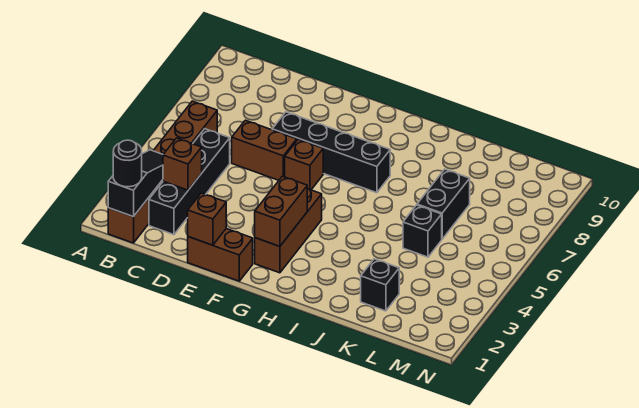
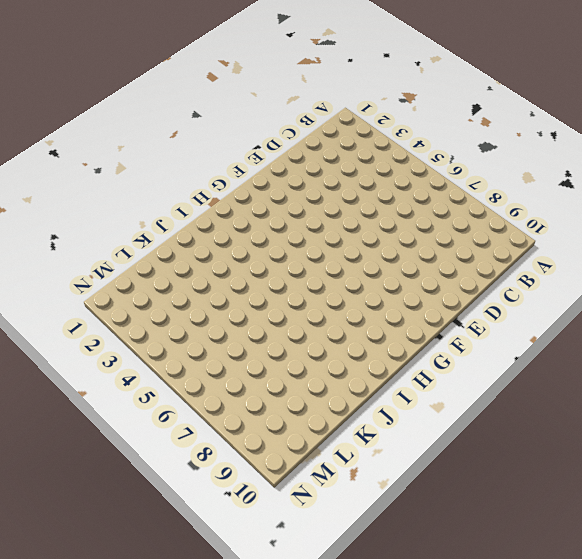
none -> brown 1x6 brick [108,101,217,243]
none -> black 1x4 brick [149,129,230,235]
none -> brown 1x2 brick [232,120,297,180]

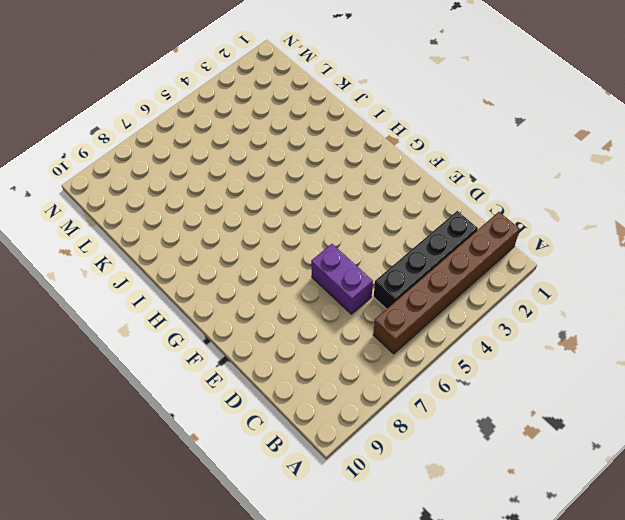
purple 1x2 brick [311,244,373,314] -> brown 1x2 brick [232,120,297,180]
none -> brown 1x2 brick [188,229,253,281]
none -> black 1x4 brick [272,112,390,193]
none -> brown 1x1 brick [285,139,323,190]

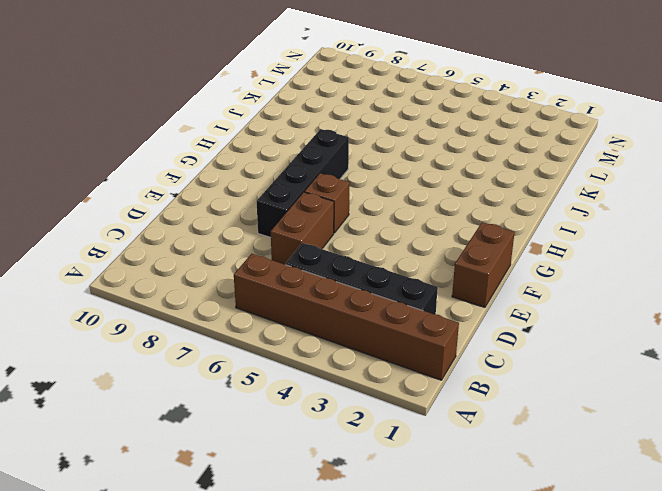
none -> brown 1x3 brick [255,188,322,273]
none -> black 1x1 brick [361,259,399,311]
none -> black 1x1 brick [403,205,442,257]

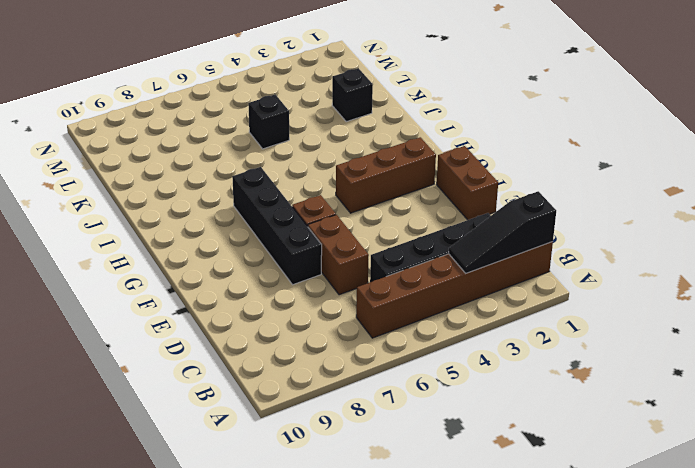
none -> black 1x2 brick [417,169,470,239]
none -> brown 1x1 brick [163,138,202,190]
none -> brown 1x1 brick [188,193,226,245]

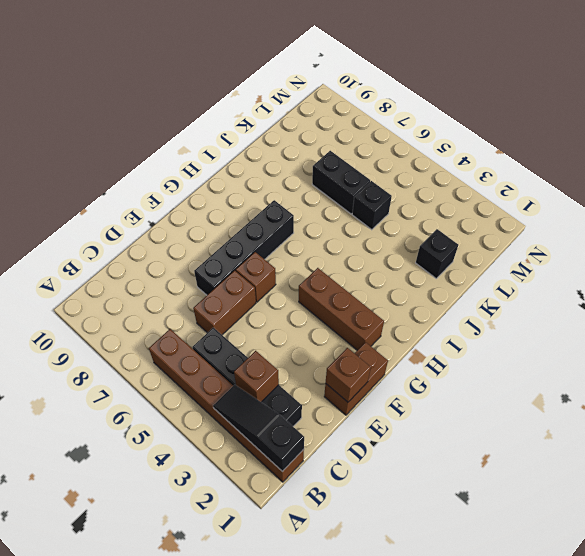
none -> brown 1x2 brick [255,176,307,246]
none -> black 1x1 round brick [113,140,142,187]

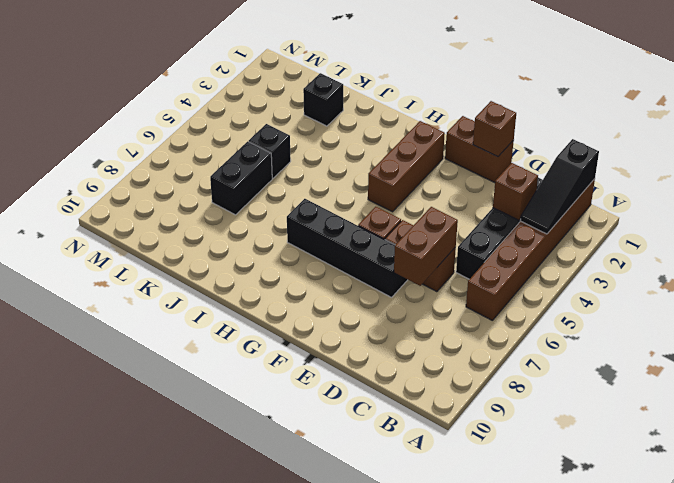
brown 1x2 brick [394,207,458,286] -> brown 1x2 brick moved to [255,176,307,246]
none -> black 1x1 round brick [113,140,142,187]

